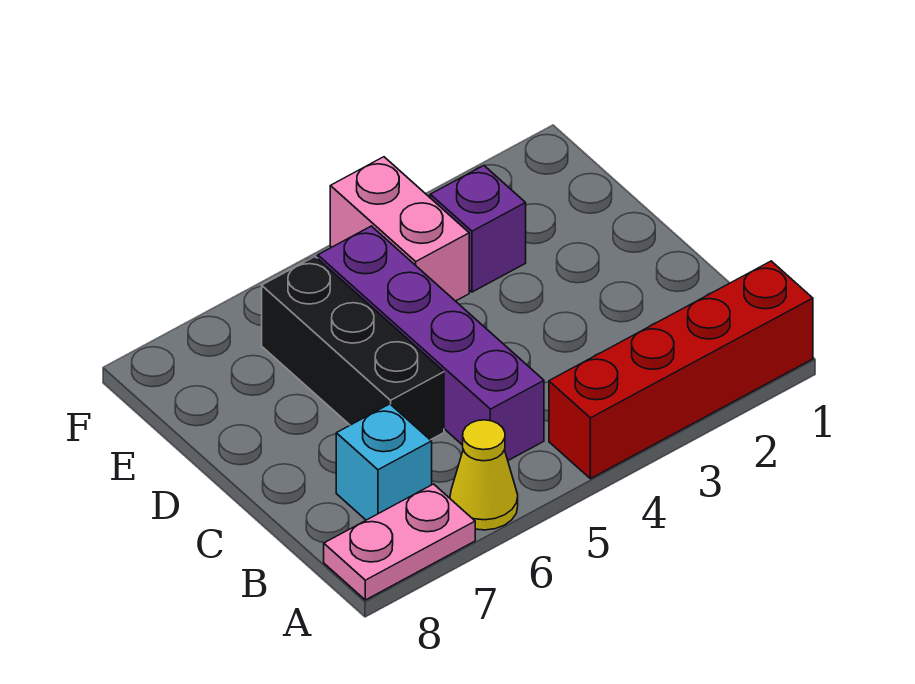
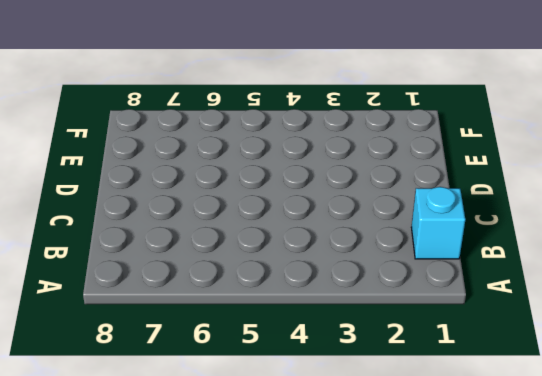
cyan 1x1 brick [411,187,465,259] -> cyan 1x1 brick moved to [336,404,432,520]
none -> red 1x4 brick [549,261,813,479]
none -> yellow 1x1 cone [450,420,518,530]

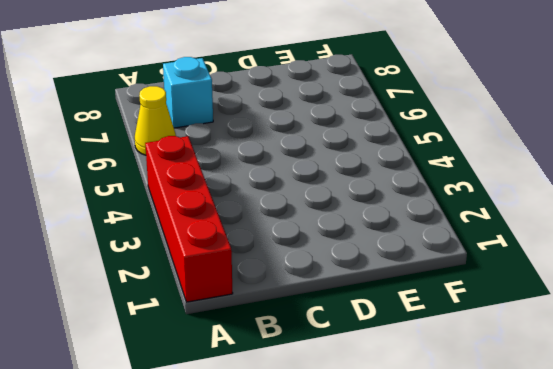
none -> pink 1x2 plate [324,484,475,600]
none -> purple 1x4 brick [318,226,544,460]

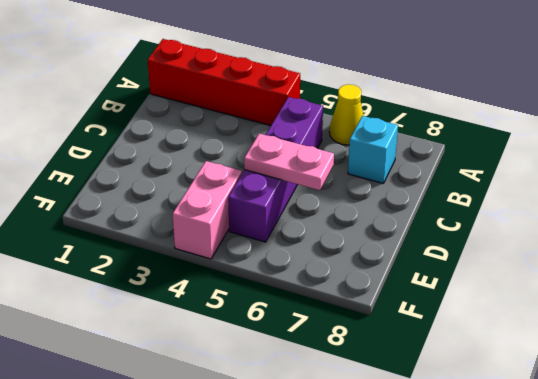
pink 1x2 plate [244,134,334,190] -> pink 1x2 plate moved to [324,484,475,600]
none -> black 1x3 brick [262,257,444,440]
none -> purple 1x1 brick [430,166,526,292]

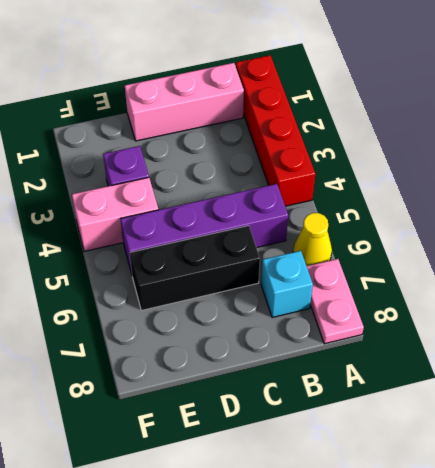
pink 1x3 brick [125,63,244,141] -> none

